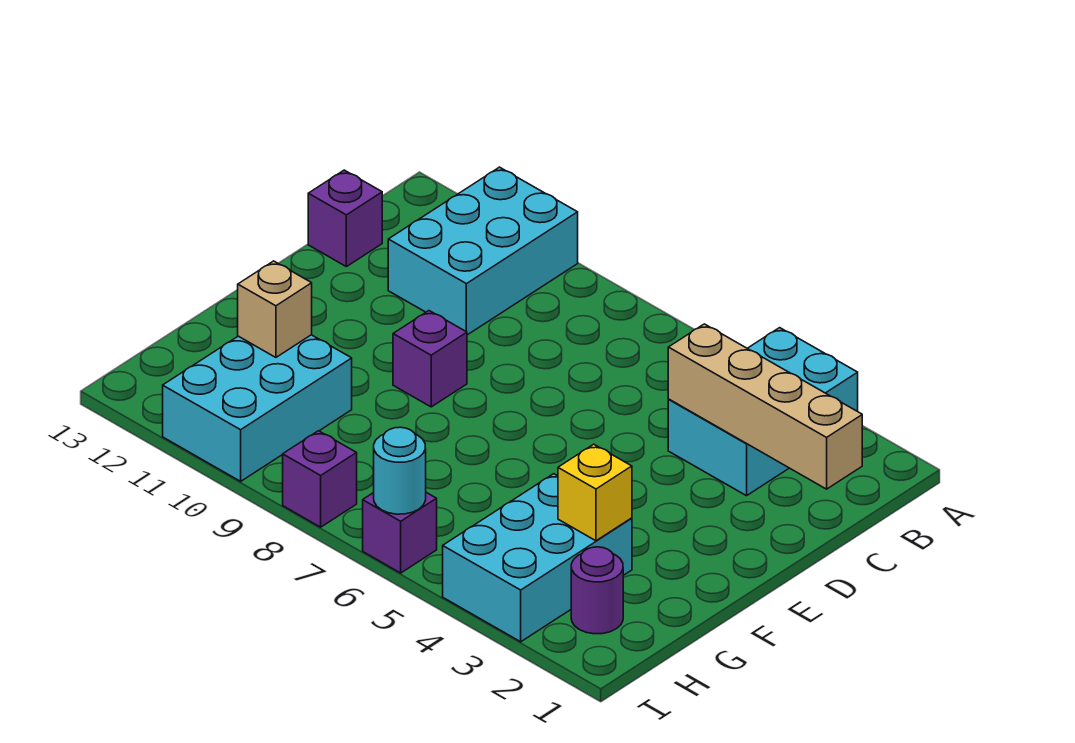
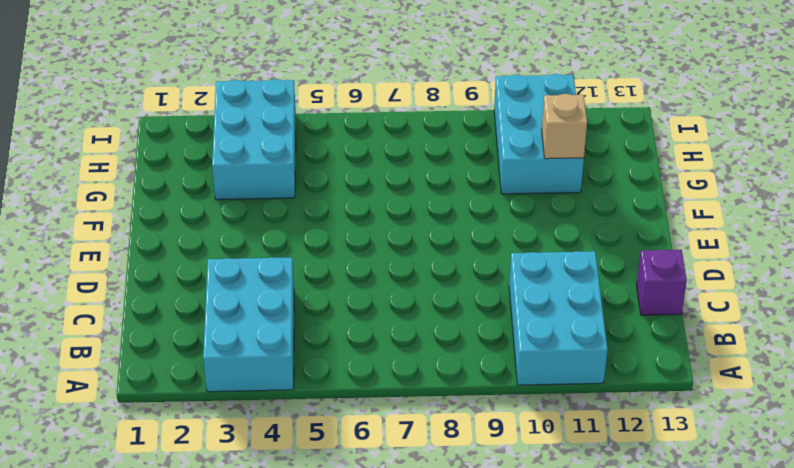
none -> purple 1x1 brick [393,311,467,407]
none -> purple 1x1 round brick [571,547,623,634]
none -> purple 1x1 brick [363,493,437,573]

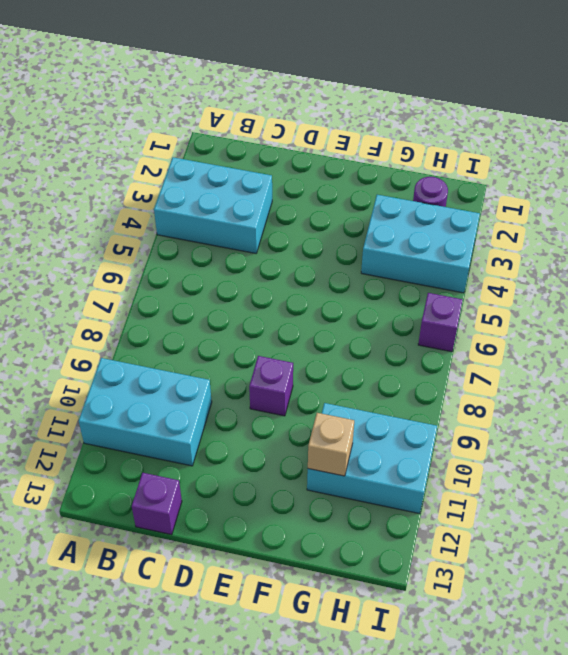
none -> purple 1x1 brick [283,431,357,527]
none -> tan 1x4 brick [668,324,862,489]
none -> yellow 1x1 brick [558,444,632,541]

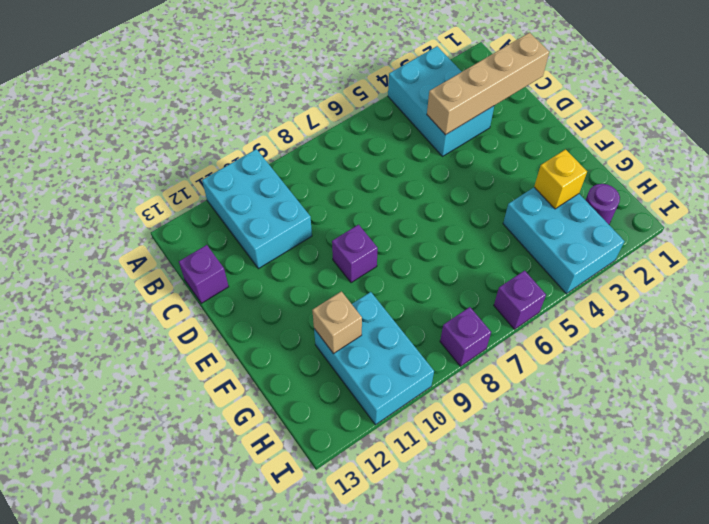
none -> cyan 1x1 round brick [374,427,426,514]

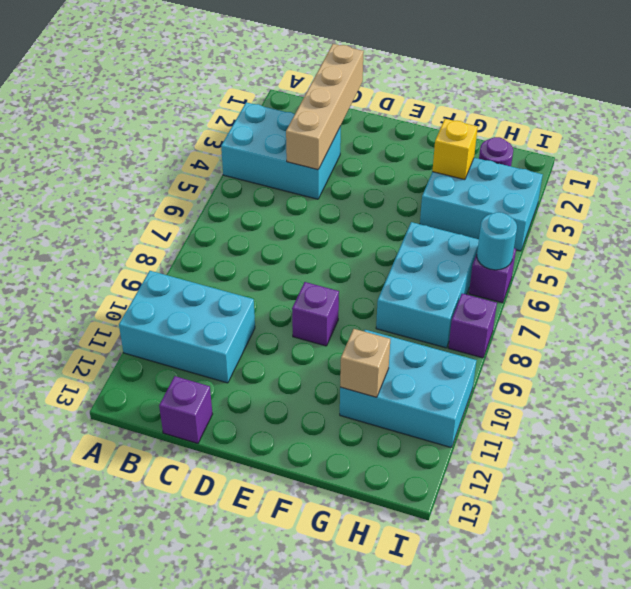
cyan 2x3 brick [376,222,479,348] -> none

